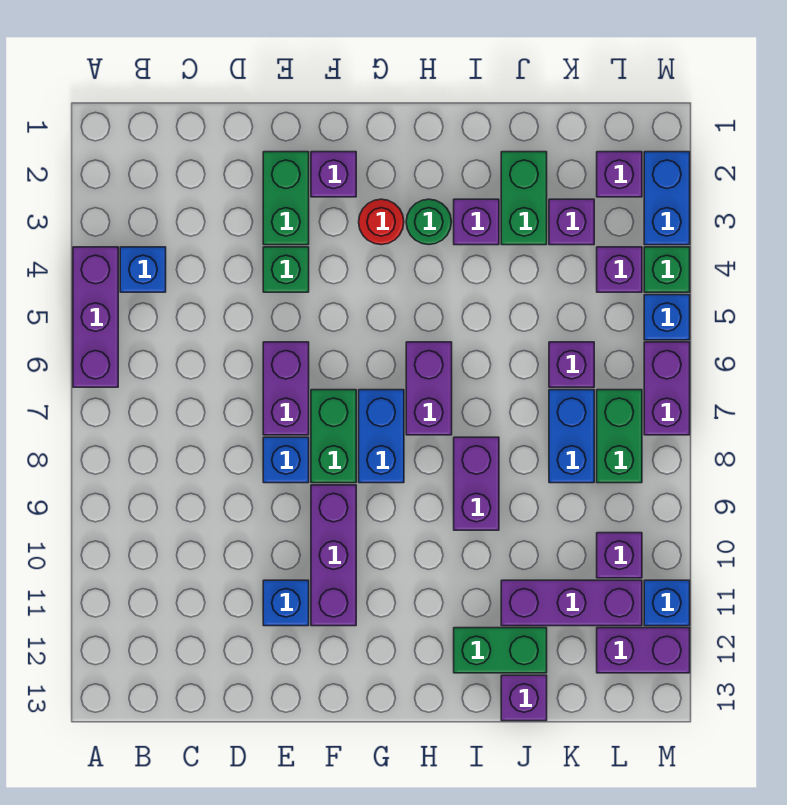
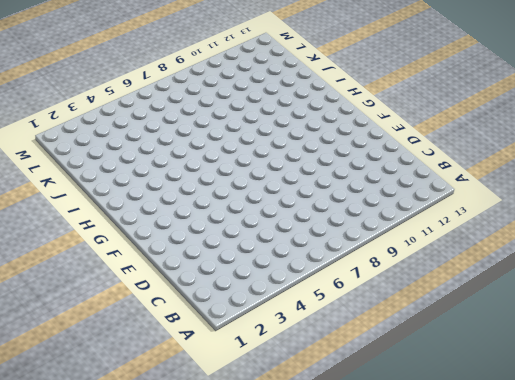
none -> purple 1x3 brick [73,247,118,387]
none -> blue 1x1 brick [120,247,166,292]
none -> green 1x2 brick [263,152,309,245]
none -> green 1x1 brick [263,247,309,292]

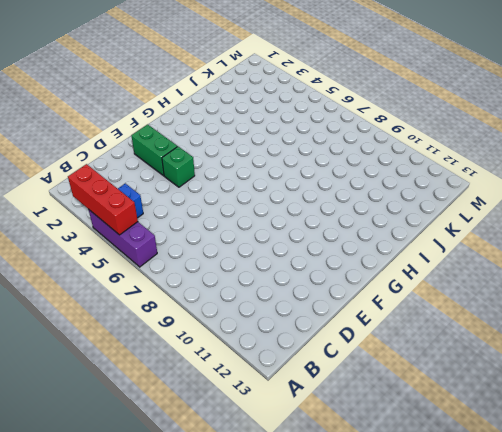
red 1x3 brick [68,164,138,235] -> none
none -> purple 1x2 brick [263,342,309,435]
none -> blue 1x1 brick [263,437,309,483]
none -> blue 1x1 brick [263,580,309,626]
none -> purple 1x1 brick [311,152,356,197]

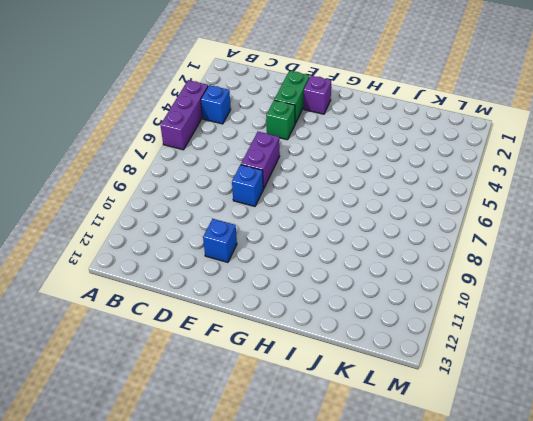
none -> green 1x2 brick [311,390,356,483]
none -> purple 1x3 brick [311,485,356,626]
none -> red 1x1 round brick [359,199,404,245]
none -> blue 1x2 brick [359,390,404,483]

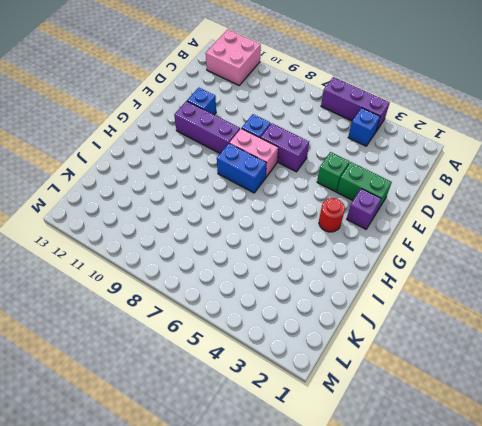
pink 2x2 brick [206,29,261,85] -> none
pink 1x2 brick [229,128,278,177] -> green 1x2 brick [311,390,356,483]
none -> green 1x1 round brick [406,199,451,245]
none -> purple 1x2 brick [406,342,452,435]
none -> purple 1x1 brick [454,199,499,245]
none -> purple 1x2 brick [454,437,499,530]

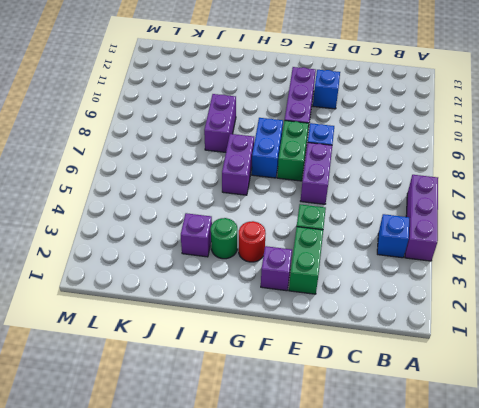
none -> green 1x2 brick [454,628,547,673]
none -> green 1x2 brick [501,152,547,245]
none -> purple 1x3 brick [501,580,642,626]
none -> purple 1x1 brick [501,675,547,721]

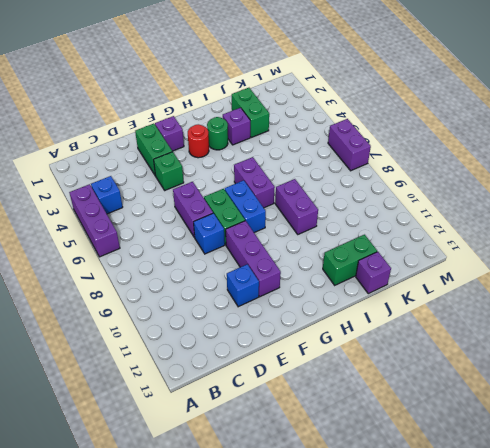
none -> purple 1x3 brick [501,580,642,626]
none -> purple 1x1 brick [549,199,594,245]
none -> purple 1x1 brick [549,342,594,387]
none -> blue 1x2 brick [549,390,594,483]

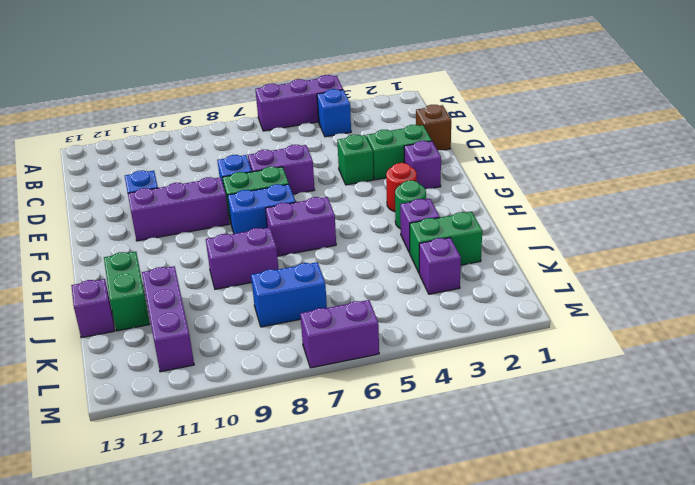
brown 1x1 brick [416,105,451,150] -> none
none -> purple 1x1 brick [549,342,594,387]
none -> purple 1x1 brick [597,152,642,197]
none -> purple 1x1 brick [597,247,642,292]
none -> green 1x2 brick [597,390,642,483]

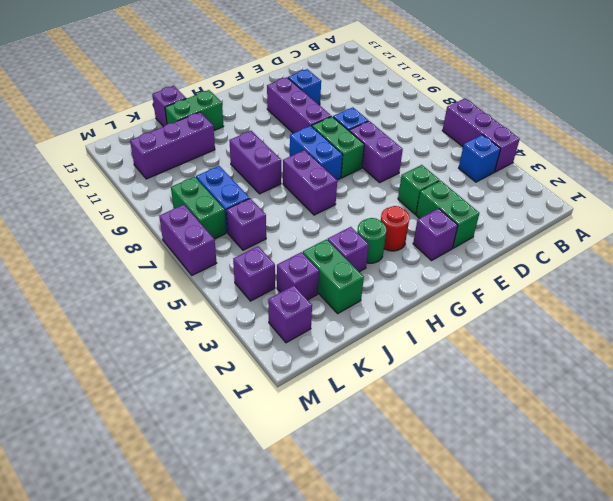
none -> purple 1x1 brick [597,533,642,578]
none -> purple 1x2 brick [597,628,690,673]
none -> blue 1x2 brick [644,152,690,245]
none -> green 1x1 brick [644,247,690,292]

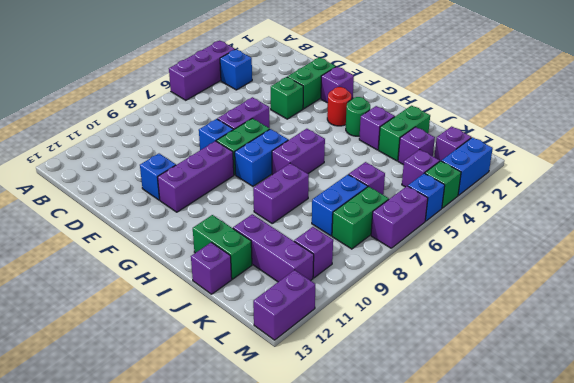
purple 1x2 brick [253,270,315,340] -> purple 1x2 brick turned to [597,628,690,673]
none -> blue 1x1 brick [644,580,690,626]

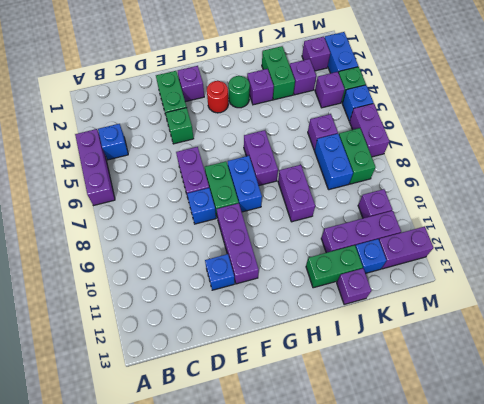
blue 1x1 brick [355,239,387,274] -> blue 1x1 brick moved to [644,580,690,626]

